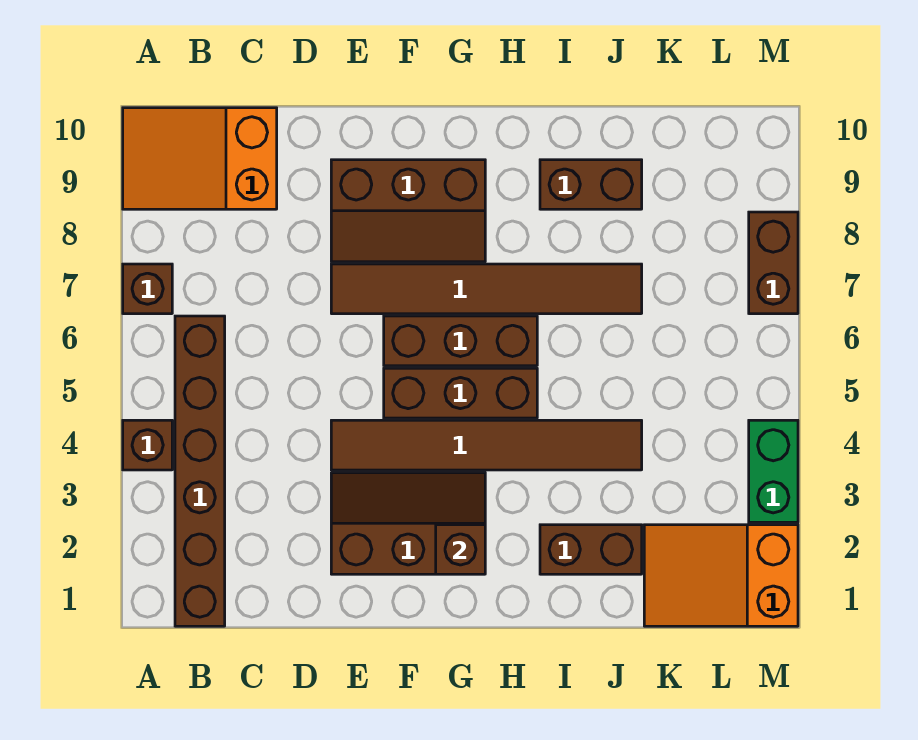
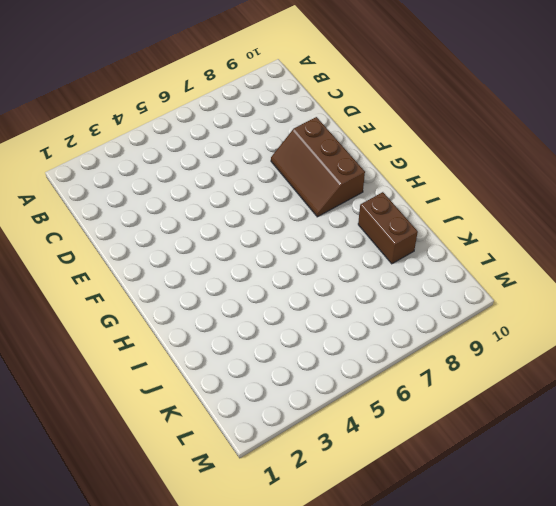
none -> brown 1x1 brick [123,420,172,470]
none -> brown 1x1 brick [123,264,172,314]
none -> orange 2x3 slope [123,108,277,209]

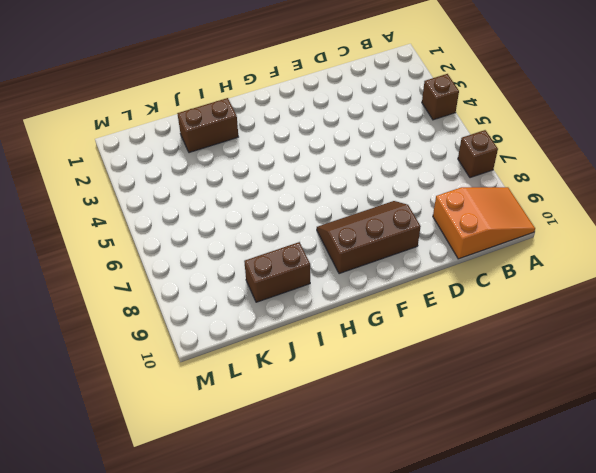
none -> brown 1x6 brick [175,316,225,626]
none -> brown 2x3 slope [331,473,485,574]
none -> brown 1x6 tile [331,420,642,470]

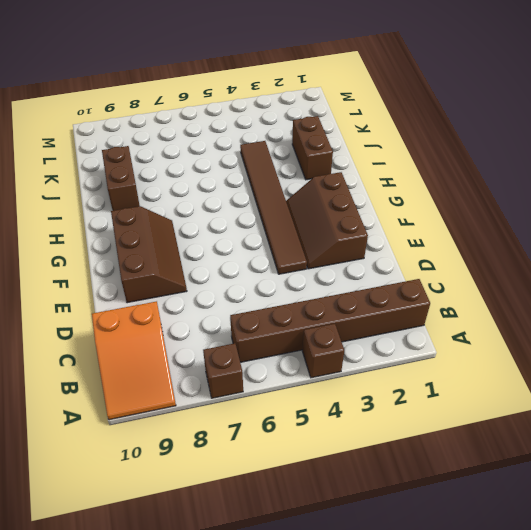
none -> brown 1x6 tile [331,264,642,314]
none -> brown 1x3 brick [384,368,537,418]
none -> brown 1x3 brick [384,316,537,366]

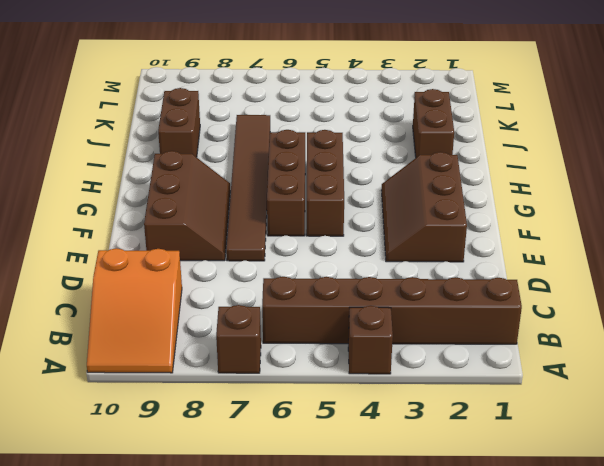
none -> brown 1x6 tile [331,420,642,470]
none -> orange 2x3 slope [644,525,798,626]
none -> green 1x2 brick [749,420,798,522]

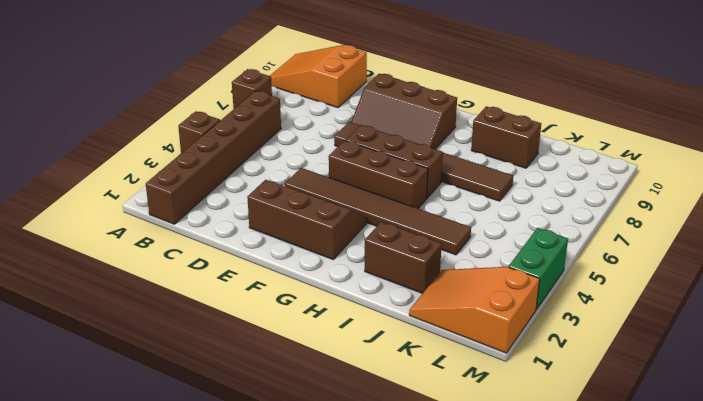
none -> brown 1x2 brick [749,212,798,314]
none -> brown 1x1 brick [436,525,485,574]

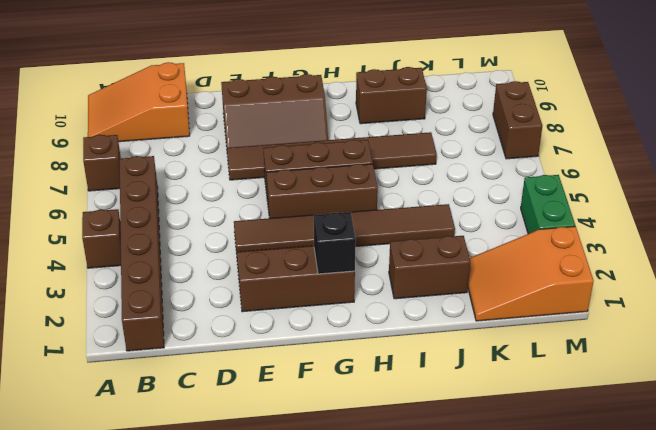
black 1x1 brick [314,212,356,274] -> brown 1x1 brick [436,525,485,574]

